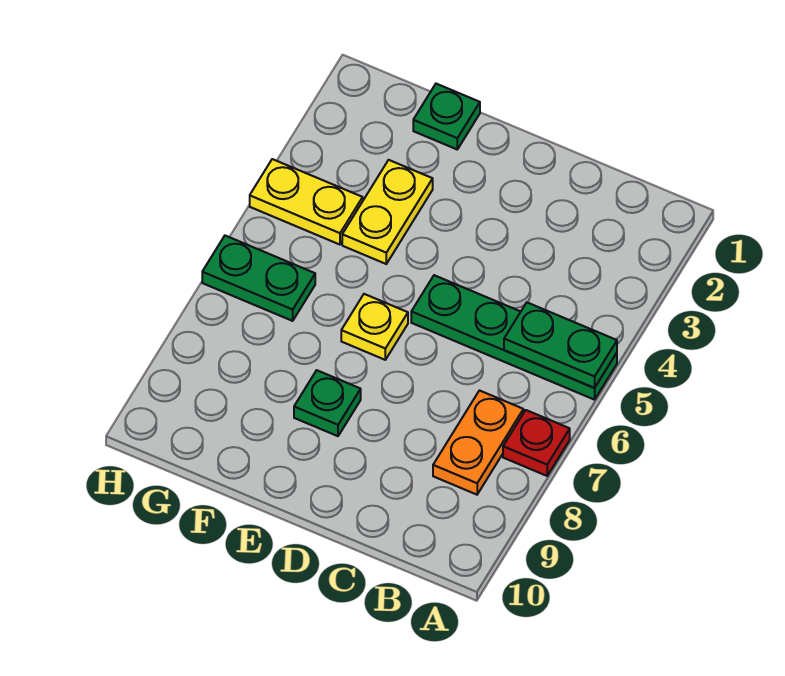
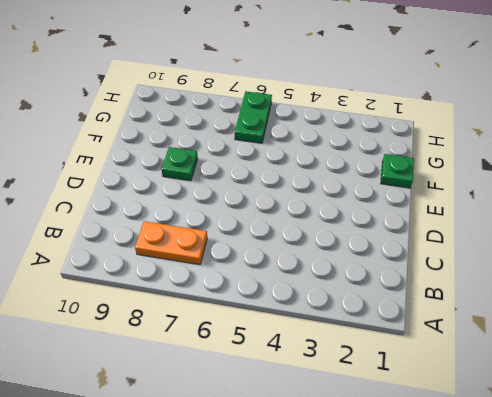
none -> green 1x4 plate [411,275,617,400]
none -> red 1x1 plate [503,410,570,476]

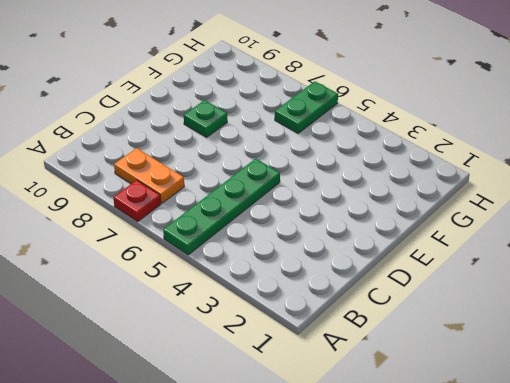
none -> yellow 1x1 plate [341,294,408,360]
none -> green 1x1 plate [413,84,480,149]

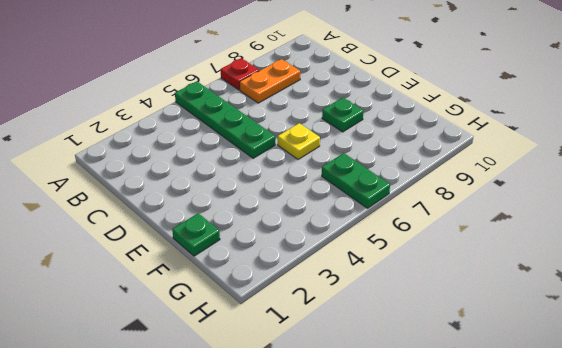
none -> yellow 1x2 plate [342,160,433,264]
none -> yellow 1x2 plate [250,159,363,245]

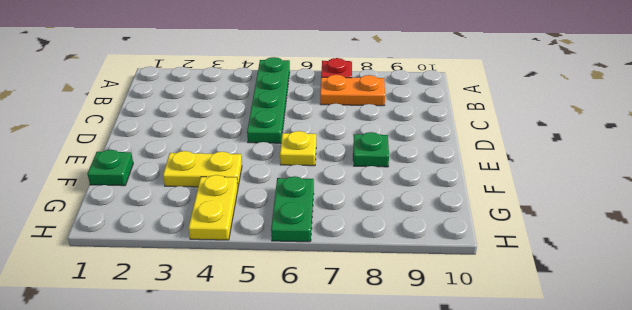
none -> green 1x2 plate [504,302,617,388]

